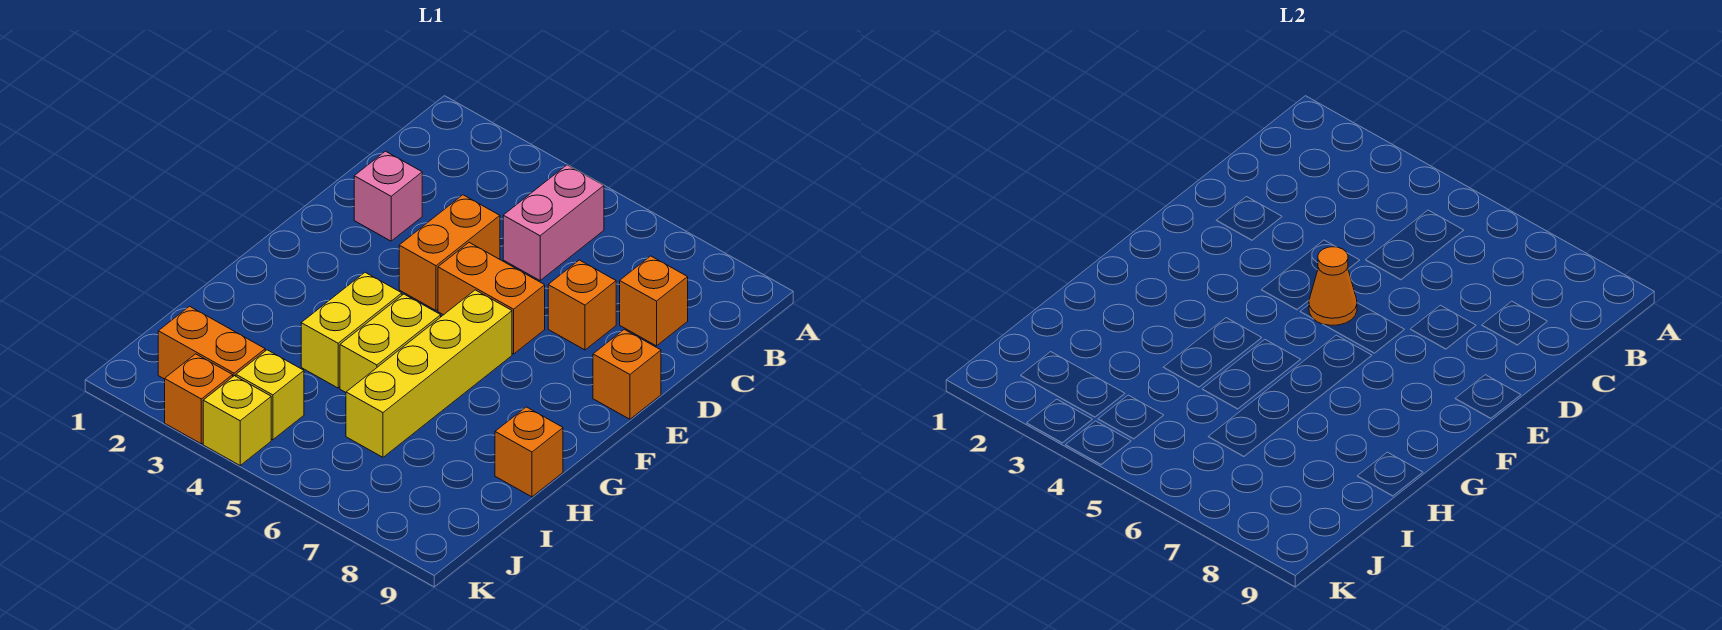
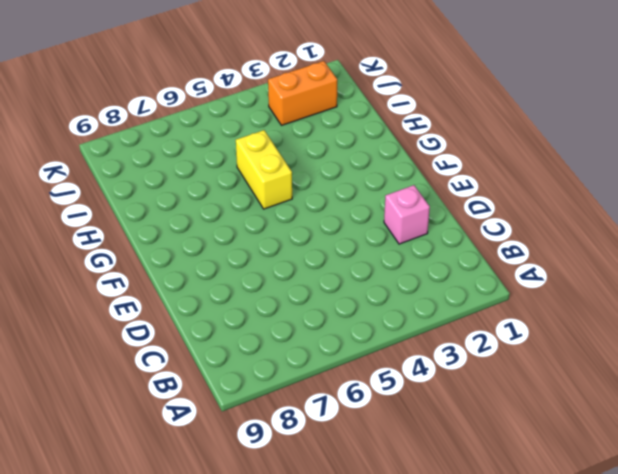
none -> pink 1x2 brick [503,165,604,280]
none -> orange 1x1 brick [620,256,688,346]
none -> orange 1x2 brick [399,195,500,310]

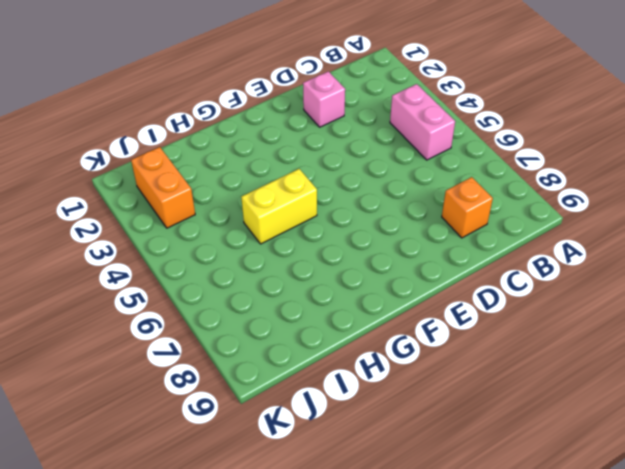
pink 1x2 brick [390,84,455,160] -> pink 1x2 brick turned to [503,165,604,280]
none -> orange 1x2 brick [399,195,500,310]
none -> orange 1x1 brick [548,260,616,350]
none -> orange 1x2 brick [438,243,545,354]

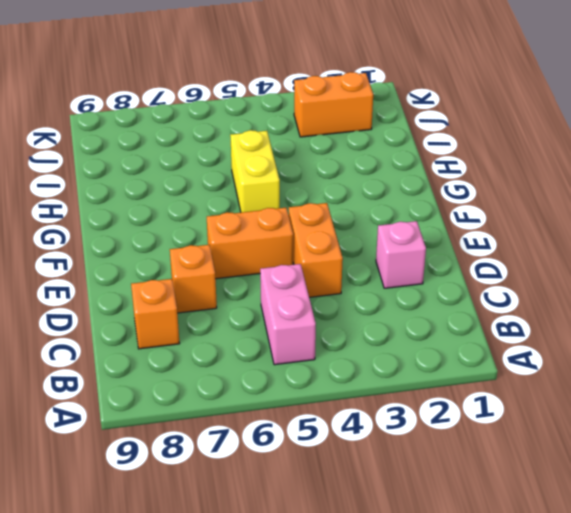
none -> orange 1x1 brick [593,329,661,419]
none -> yellow 1x4 brick [346,290,512,457]
none -> yellow 1x2 brick [301,272,402,388]

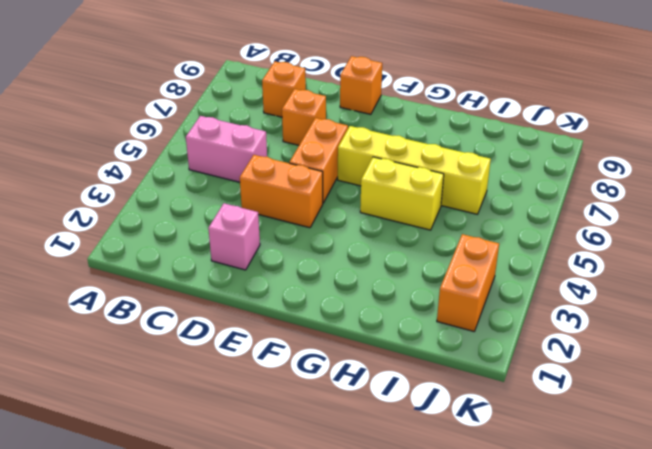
none -> yellow 1x2 brick [301,272,402,388]
none -> orange 1x1 brick [495,407,563,497]
none -> yellow 1x1 brick [236,350,304,440]

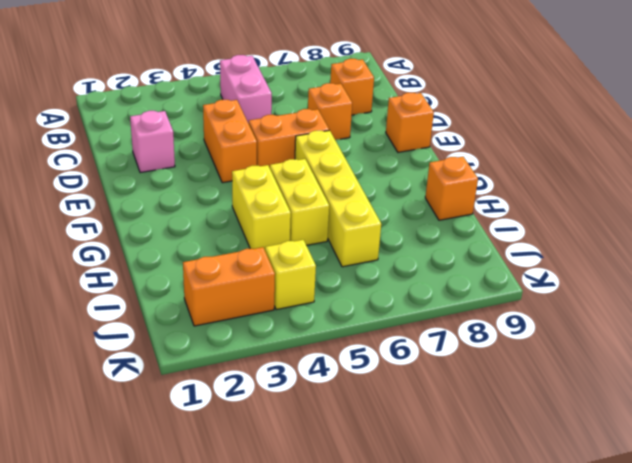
none -> orange 1x1 brick [165,354,233,444]
none -> yellow 1x1 brick [203,376,271,465]
none -> orange 1x1 cone [1309,247,1357,325]

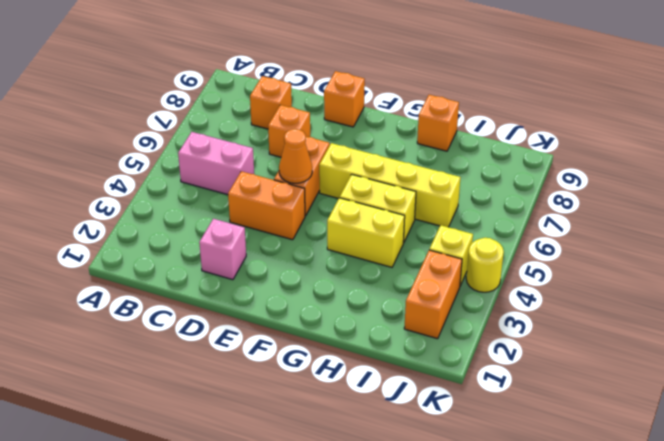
yellow 1x1 round brick [466,238,504,292] -> yellow 1x1 brick [203,376,271,465]
none -> orange 1x1 brick [165,354,233,444]

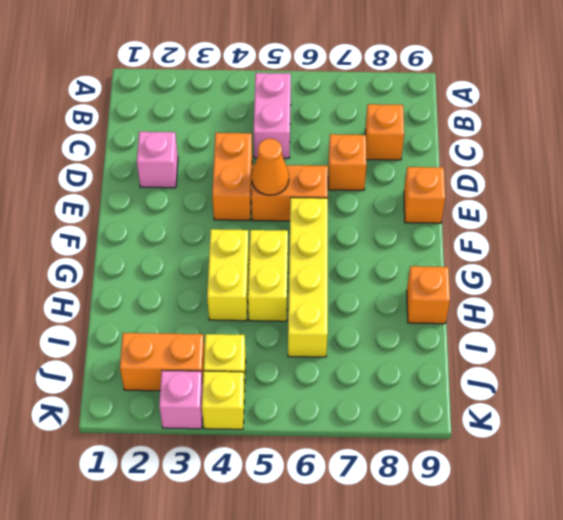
pink 1x1 brick [159,371,203,429] -> orange 1x1 brick [165,354,233,444]

